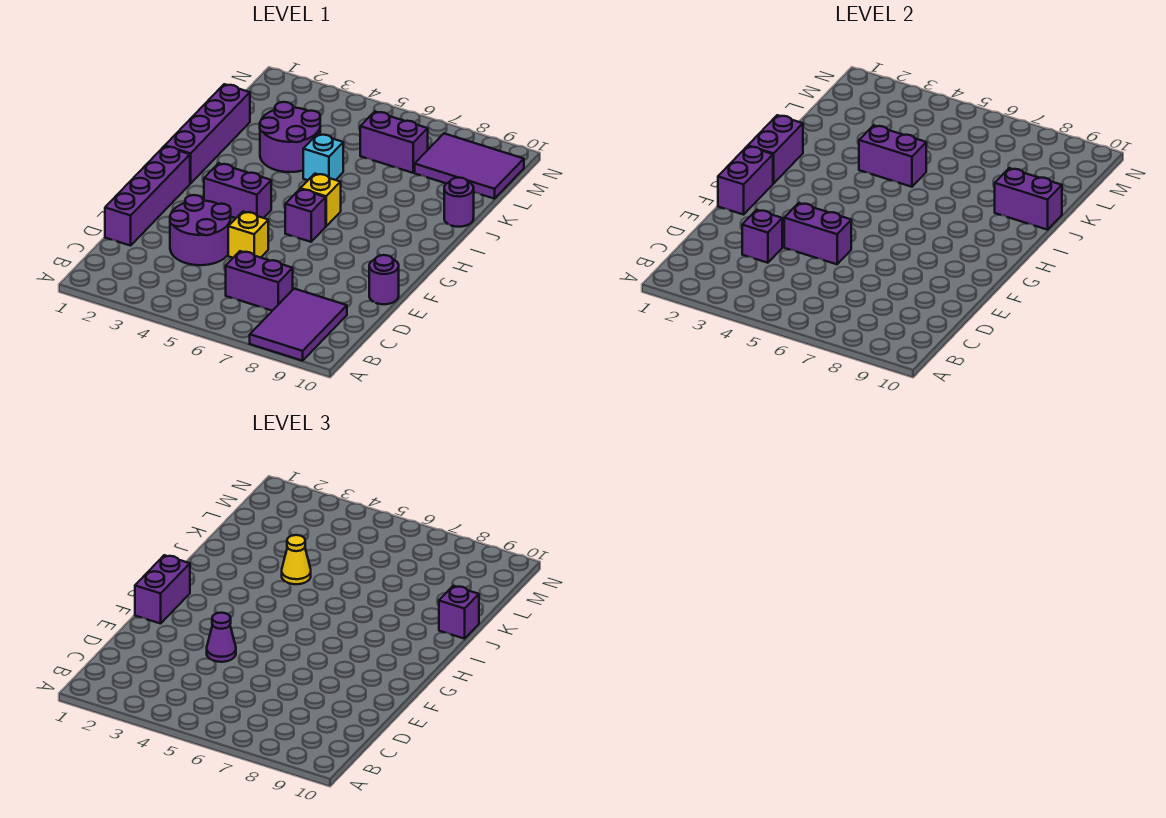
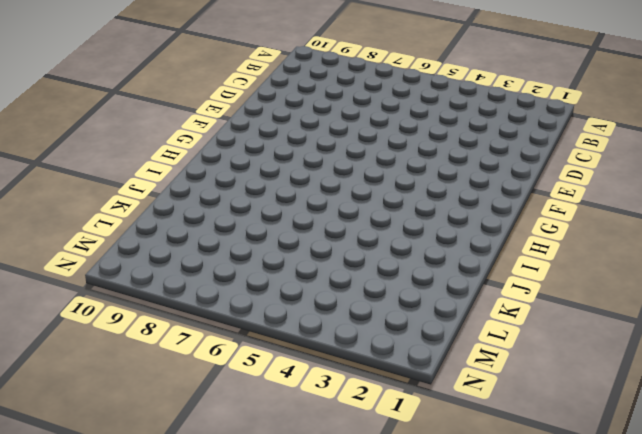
none -> purple 2x3 tile [250,289,347,361]
none -> purple 1x2 brick [226,251,293,311]
none -> purple 1x4 brick [105,146,190,246]

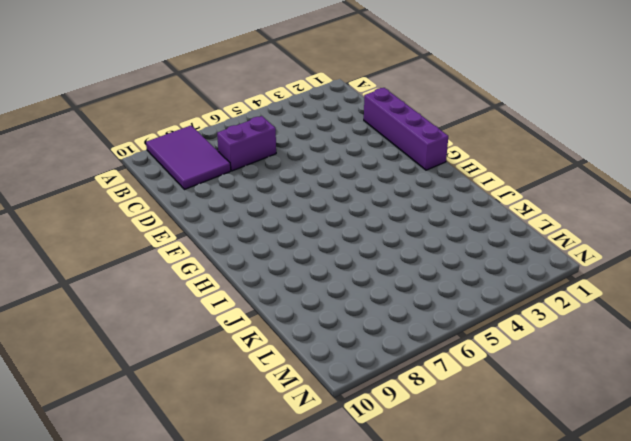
none -> purple 2x2 round brick [170,195,231,265]
none -> yellow 1x1 brick [228,212,268,258]
none -> purple 1x1 round brick [369,255,399,304]

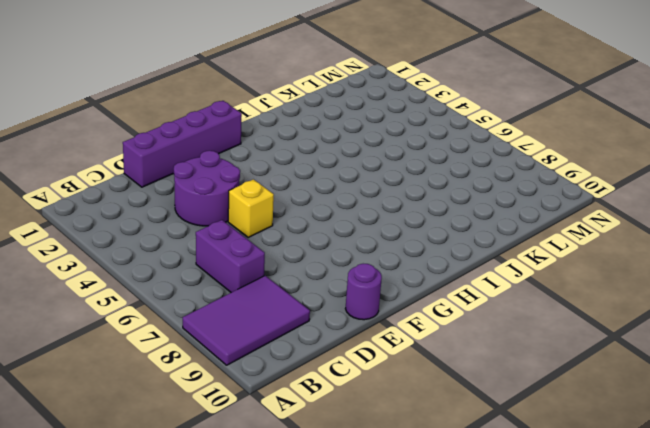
none -> purple 1x2 brick [204,163,271,218]
none -> purple 1x1 brick [285,189,326,242]
none -> purple 1x4 brick [165,84,250,184]

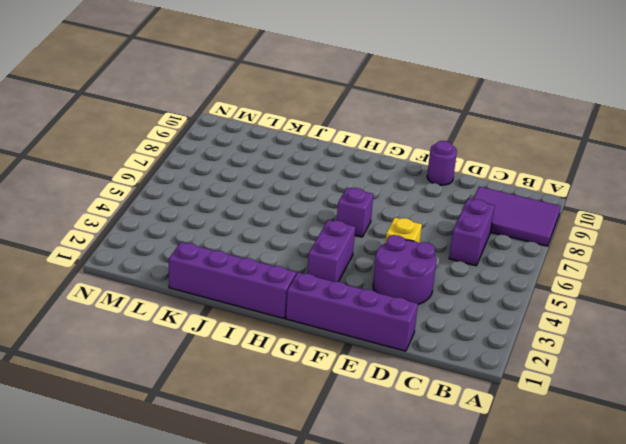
none -> yellow 1x1 brick [300,174,341,226]
none -> purple 2x2 round brick [260,102,320,172]
none -> cyan 1x1 brick [303,134,343,180]

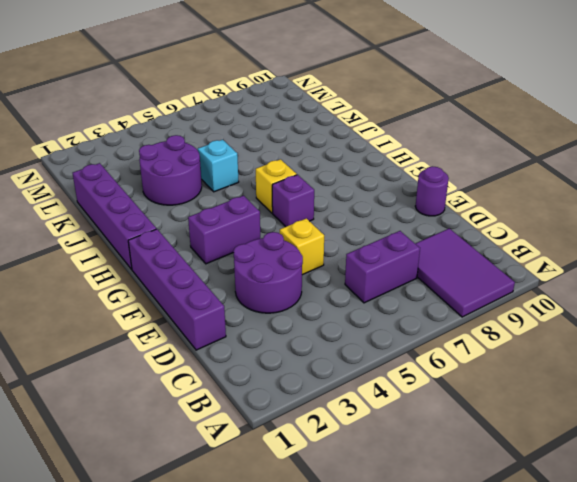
none -> purple 1x1 round brick [444,178,474,227]
none -> purple 1x2 brick [360,112,428,173]
none -> purple 2x3 tile [415,134,524,199]

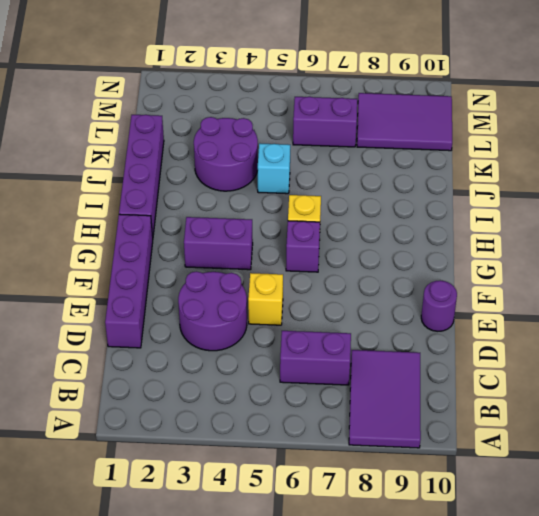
none -> purple 1x1 round brick [444,178,474,227]
none -> purple 1x1 brick [742,210,782,263]
none -> purple 1x2 brick [784,203,851,264]

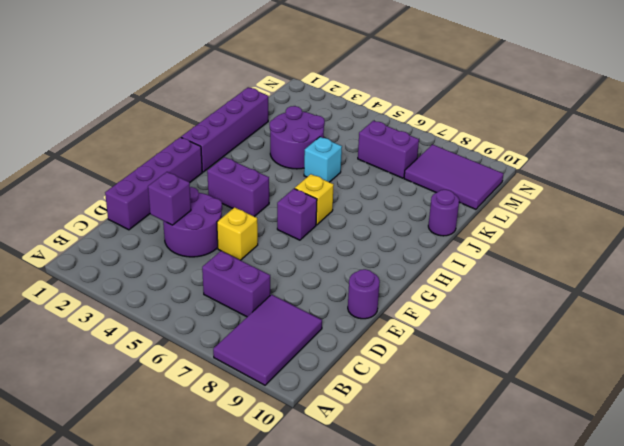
none -> purple 1x2 brick [784,203,851,264]
none -> purple 1x2 brick [718,146,773,215]
none -> purple 1x2 brick [748,115,803,184]

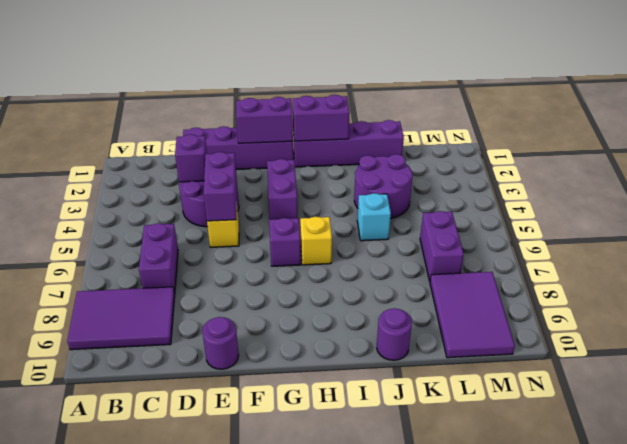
none -> purple 1x2 brick [859,125,926,187]
none -> purple 1x2 brick [995,168,1062,230]
none -> purple 1x1 cone [207,613,236,662]

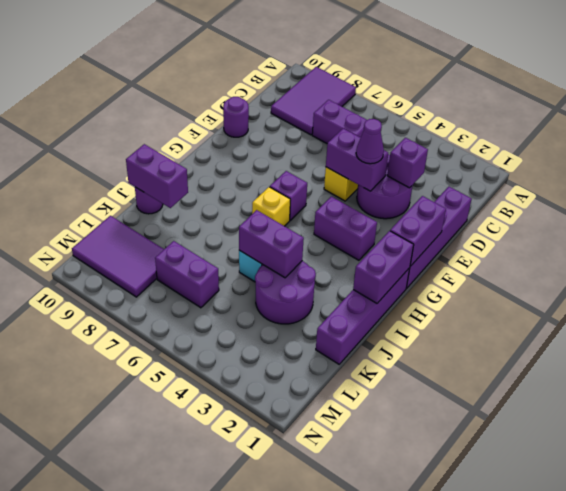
none -> purple 1x2 brick [135,555,190,624]
none -> yellow 1x1 cone [282,535,311,584]
none -> purple 1x1 brick [439,586,479,639]

